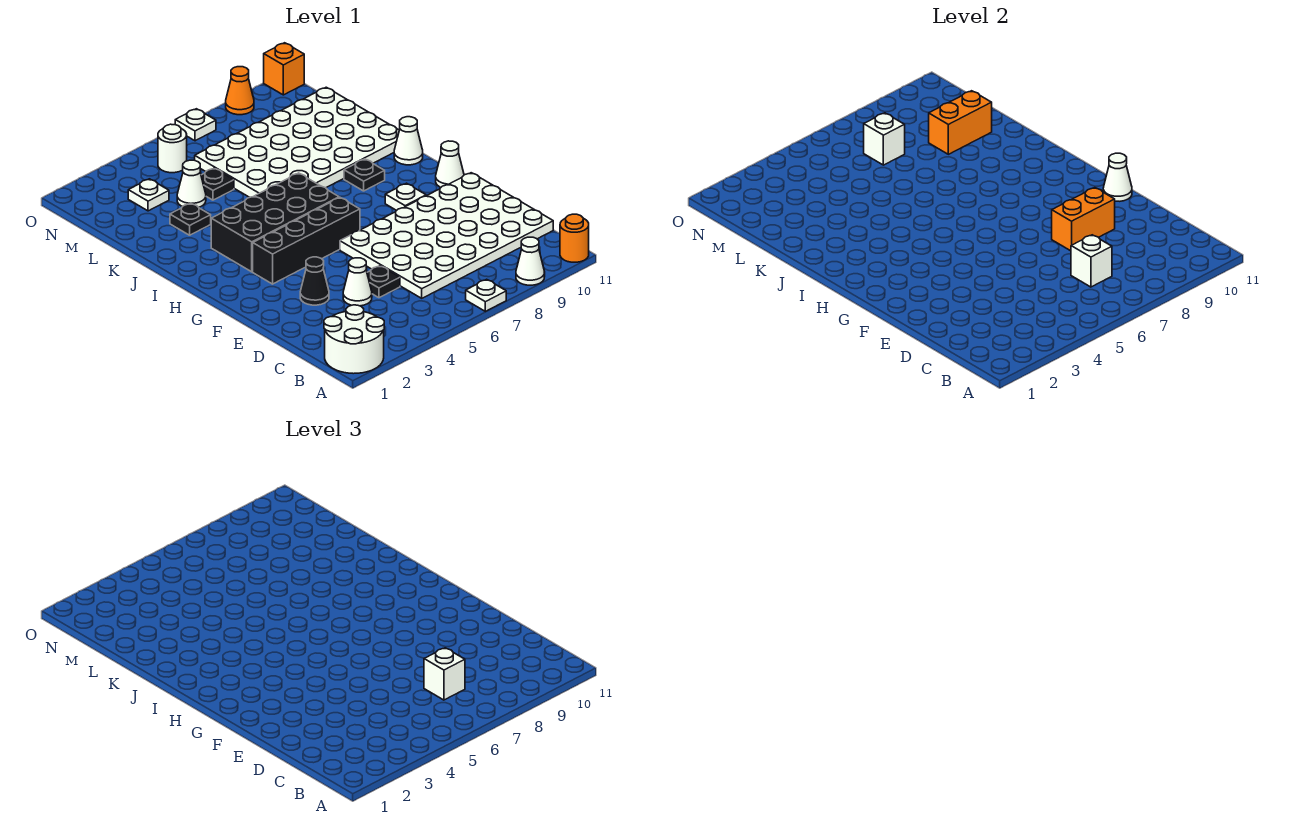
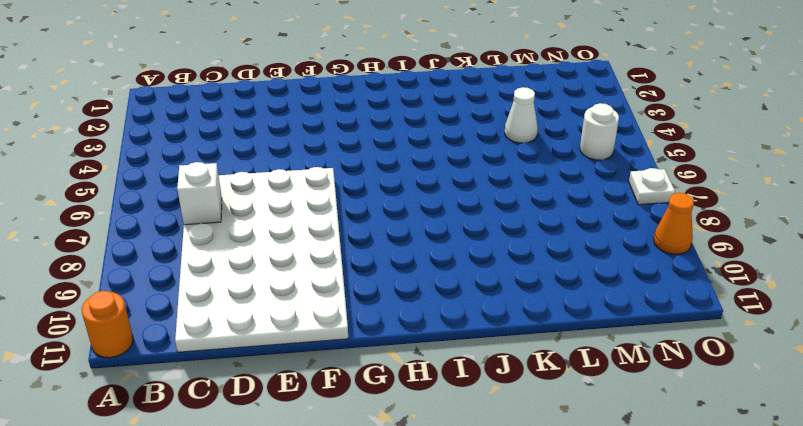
none -> white 2x2 round brick [324,305,384,374]
none -> white 1x1 plate [466,279,506,311]
none -> white 1x1 cone [516,237,545,285]

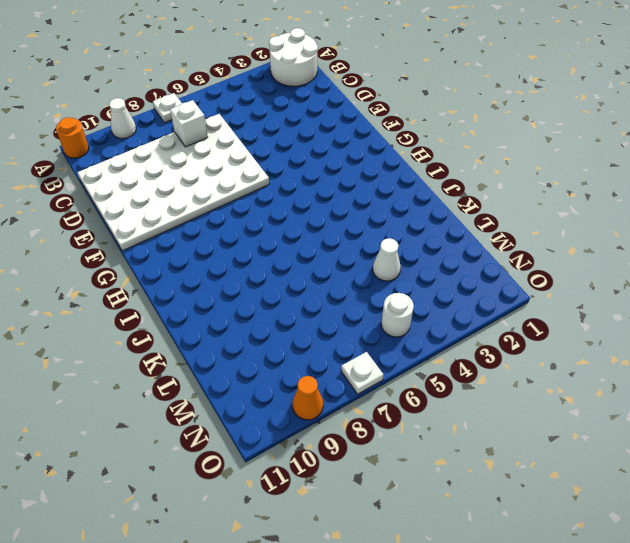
none -> white 1x1 cone [343,258,372,306]
none -> black 1x1 plate [367,266,400,298]
none -> black 1x1 cone [300,257,329,305]

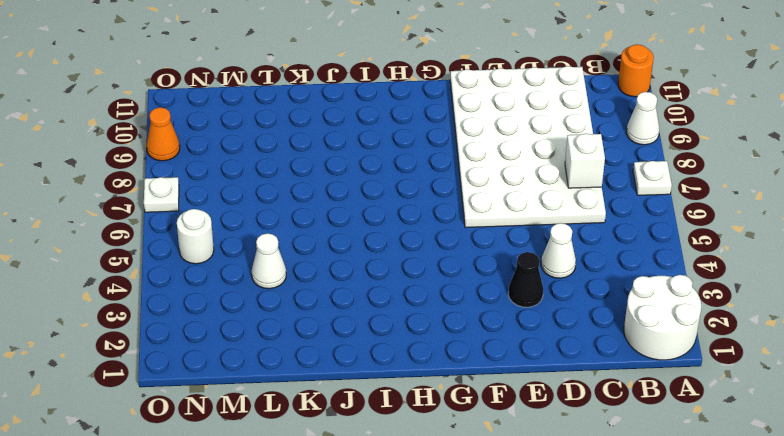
none -> black 1x1 plate [367,266,400,298]
none -> black 1x4 brick [253,198,360,284]
none -> white 1x1 plate [385,183,426,210]

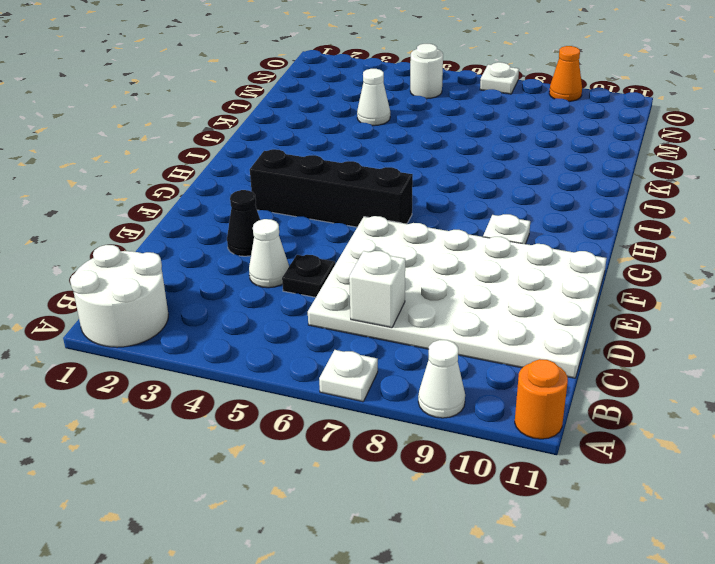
none -> white 1x1 cone [436,141,464,187]
none -> black 2x4 brick [211,173,339,272]
none -> black 1x1 plate [344,159,385,191]

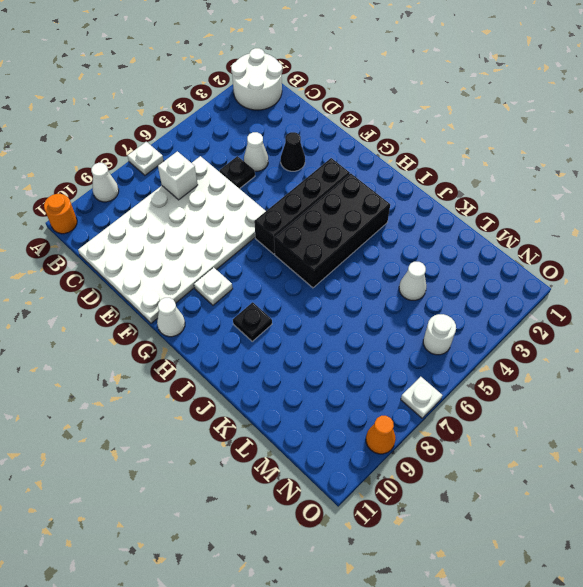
none -> white 1x1 cone [394,117,423,165]
none -> white 4x6 plate [195,87,399,197]
none -> black 1x1 plate [170,203,211,235]

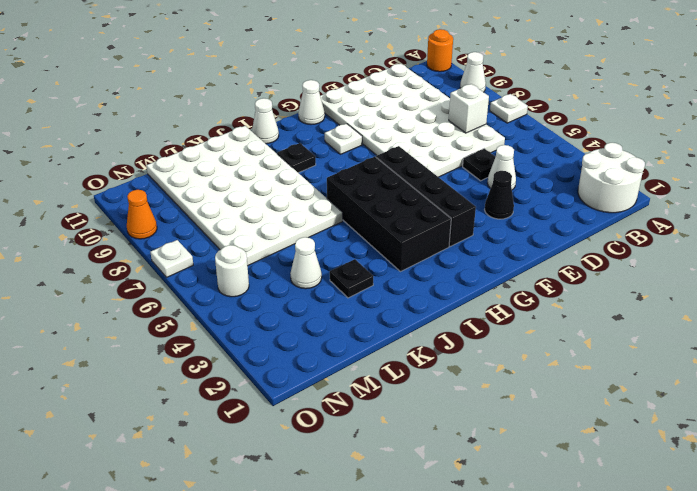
none -> black 1x1 plate [201,168,234,200]
none -> white 1x1 plate [128,179,169,211]
none -> orange 1x1 brick [264,43,304,95]

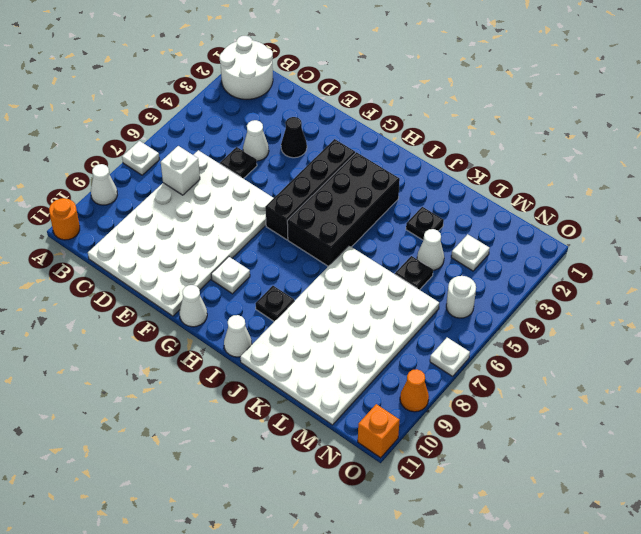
none -> orange 1x2 brick [1052,188,1115,251]
none -> white 1x1 cone [1103,153,1132,201]
none -> orange 1x2 brick [929,91,992,154]

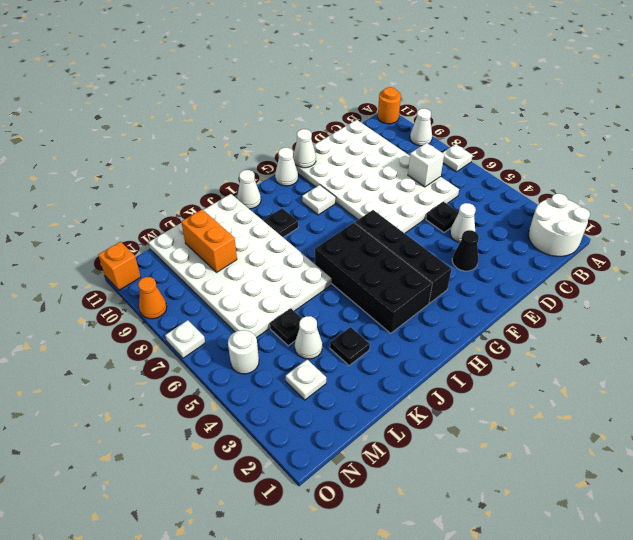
none -> orange 1x2 brick [1052,188,1115,251]
none -> white 1x1 brick [864,113,905,165]
none -> white 1x1 brick [424,648,465,700]

